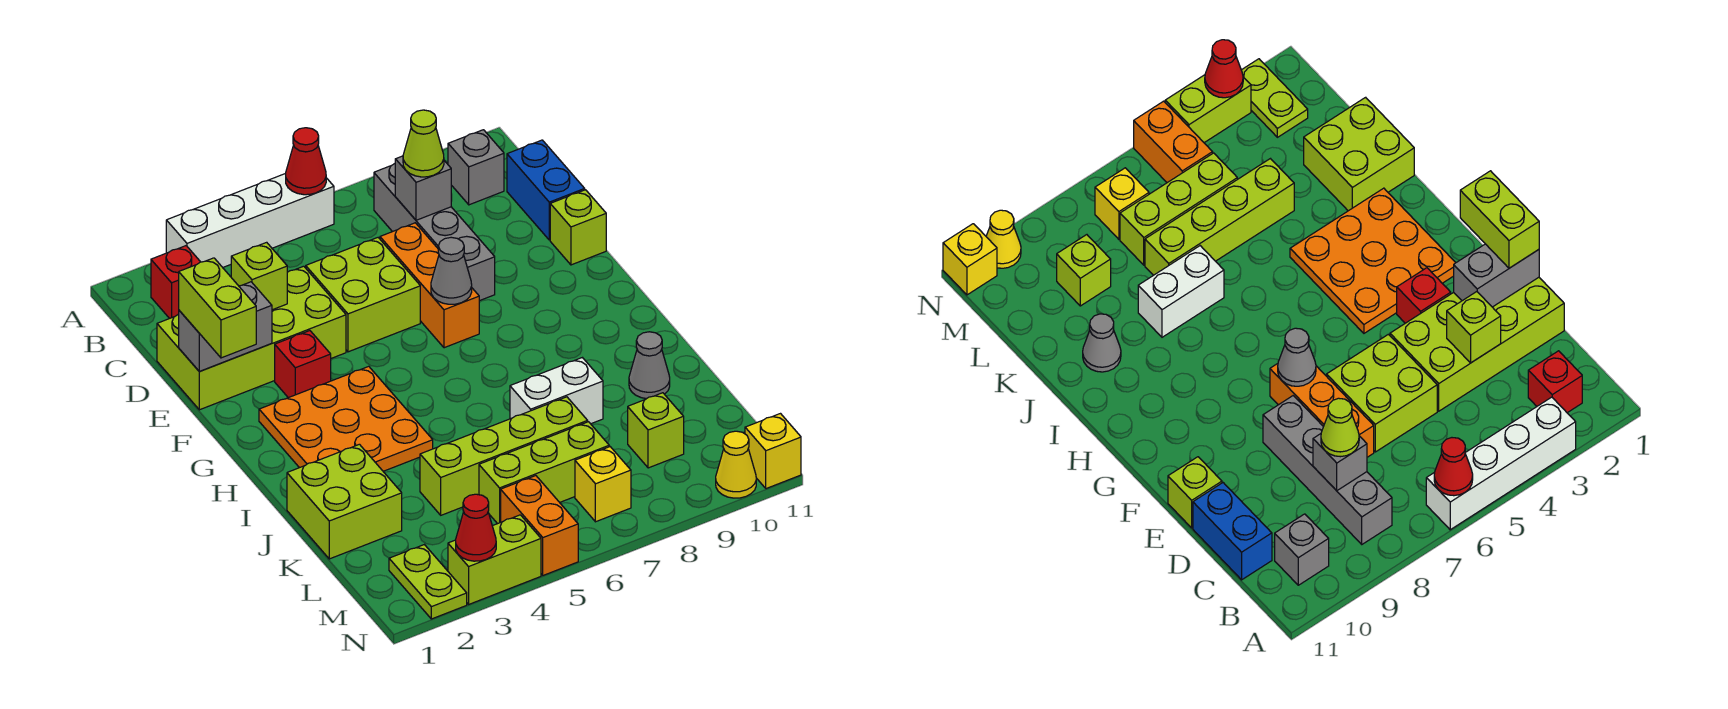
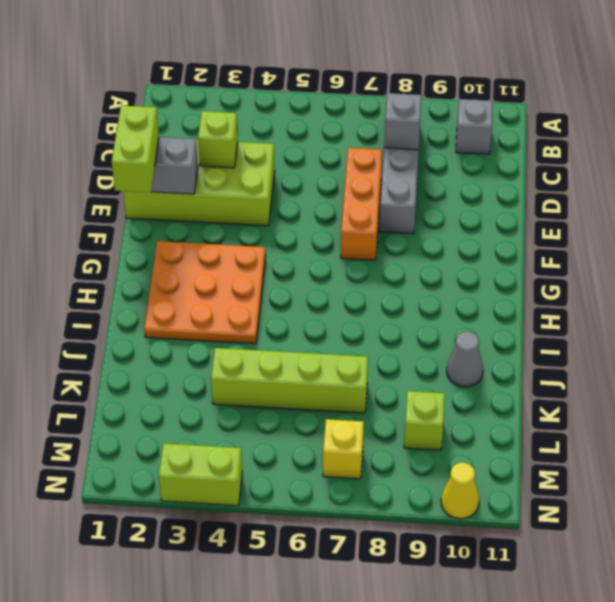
none -> white 1x4 brick [166,173,334,267]
none -> red 1x1 brick [151,246,200,319]
none -> blue 1x2 brick [507,140,585,240]
none -> lime 2x2 brick [306,238,420,352]

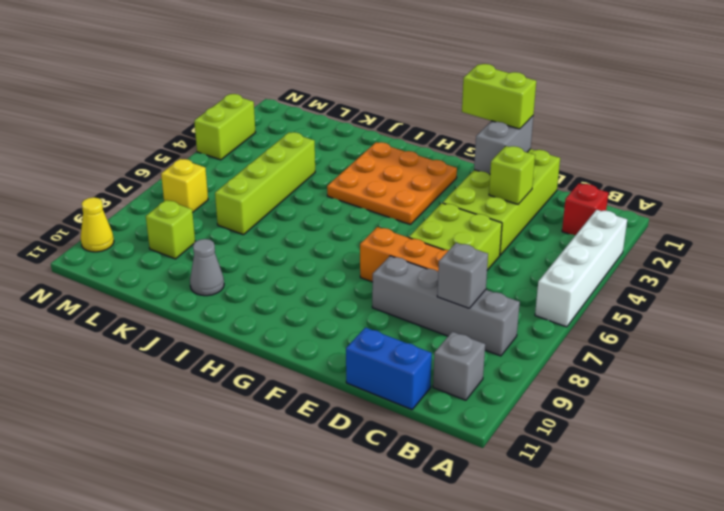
none -> lime 1x1 brick [550,190,606,265]
none -> red 1x1 brick [275,331,331,398]
none -> lime 2x2 brick [287,444,402,559]
none -> white 1x2 brick [510,358,603,424]

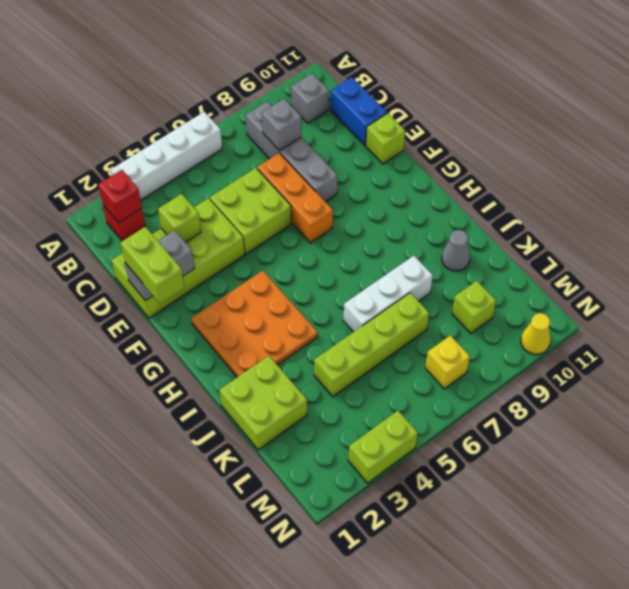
red 1x1 brick [98,170,142,223] -> red 1x1 brick moved to [275,331,331,398]
white 1x3 brick [343,256,433,332] -> white 1x2 brick [510,358,603,424]
none -> lime 1x3 brick [479,422,609,524]
none -> lime 1x2 plate [389,545,467,619]
none -> orange 1x2 brick [501,476,578,575]
none -> yellow 1x1 brick [745,414,801,489]

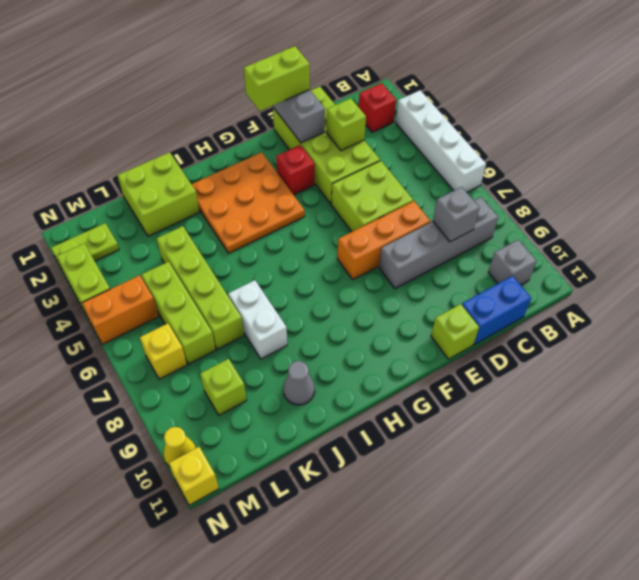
none -> red 1x1 cone [286,128,326,195]
none -> grey 1x1 cone [431,237,472,304]
none -> red 1x1 cone [456,494,496,561]
none -> lime 1x1 cone [403,110,444,177]

